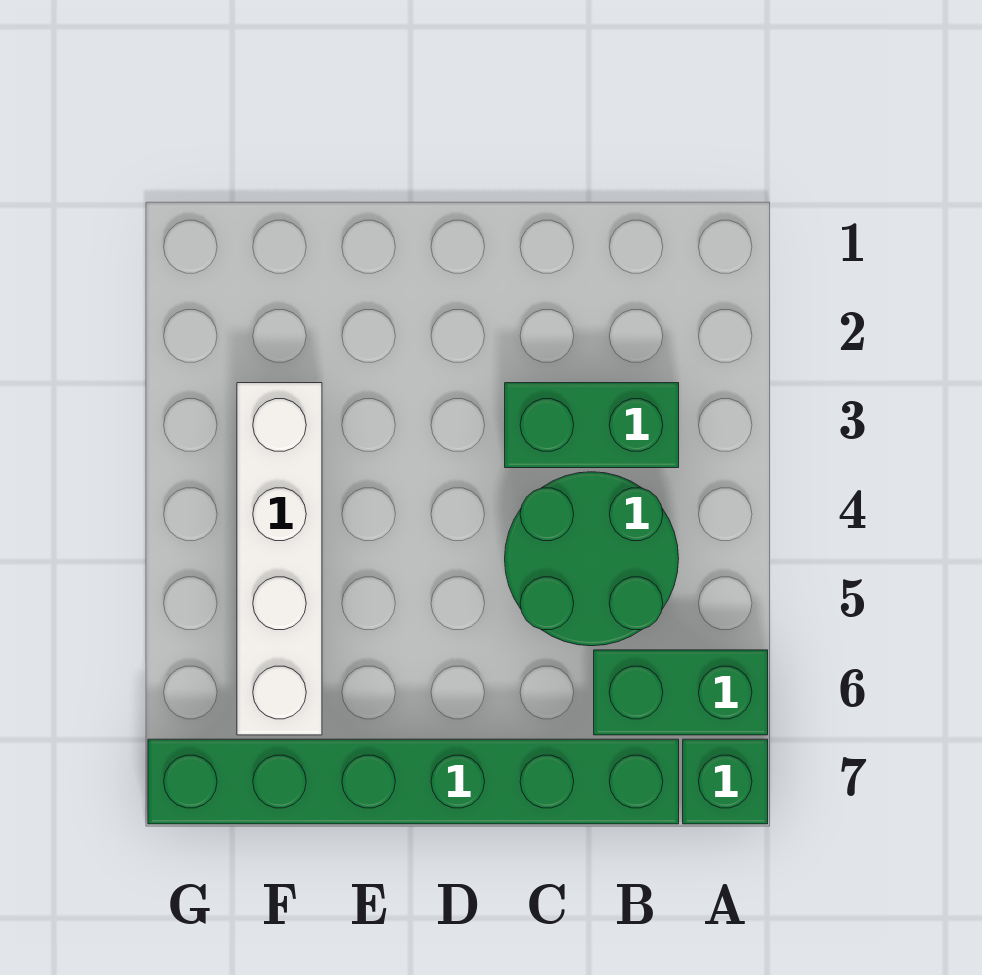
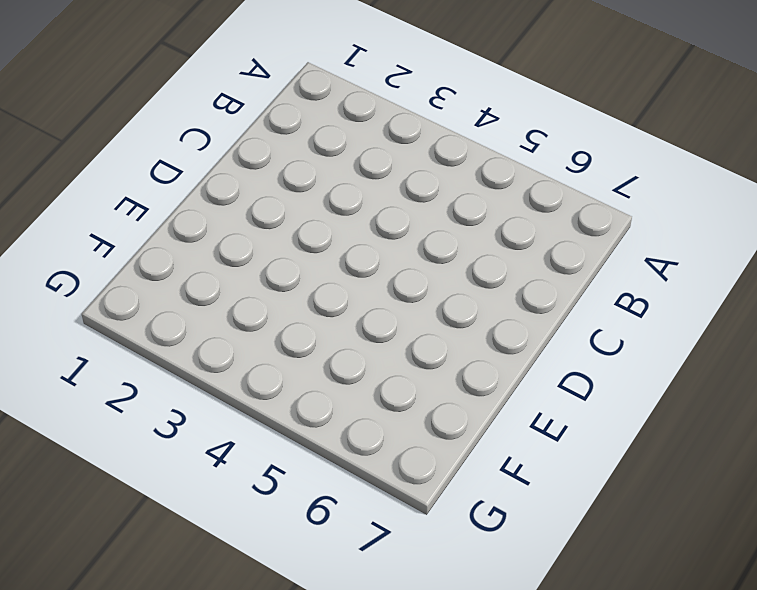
none -> green 1x2 brick [594,650,768,735]
none -> green 1x1 brick [683,739,768,824]

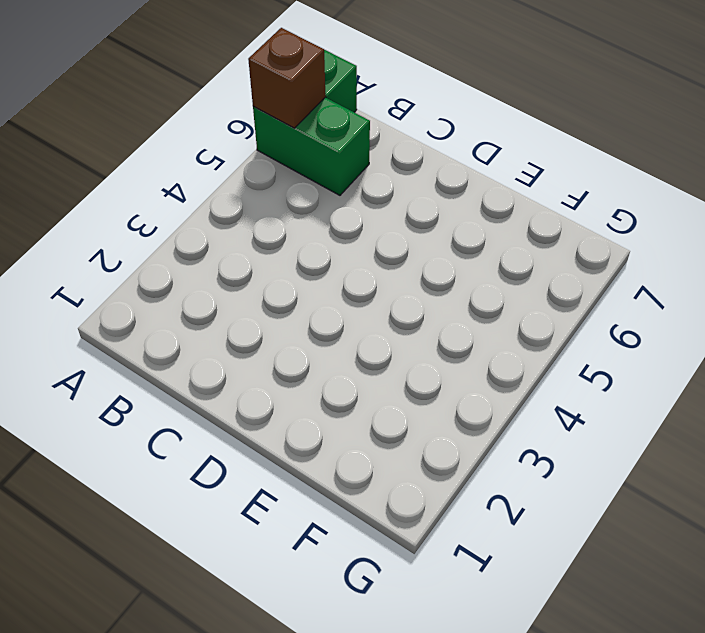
brown 1x1 brick [248,28,325,128] -> none
none -> green 1x2 brick [505,383,679,468]
none -> green 2x2 round brick [505,472,679,646]

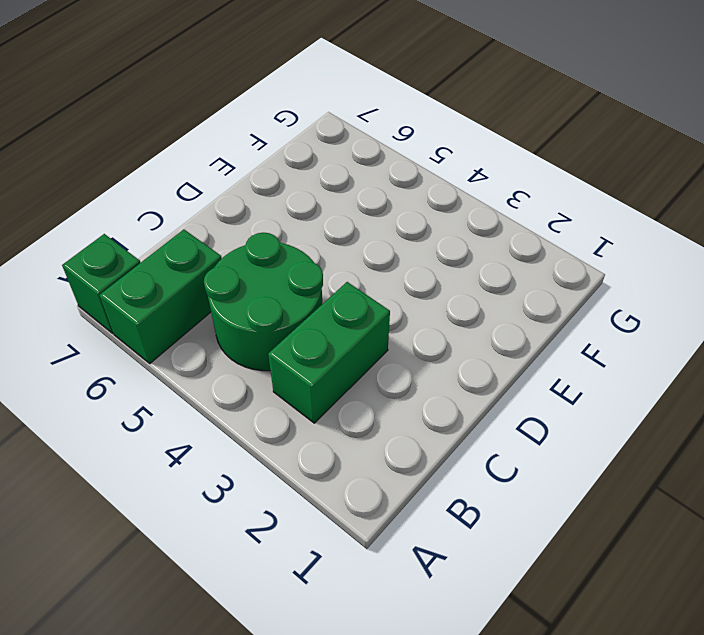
none -> green 1x6 brick [148,739,679,824]
none -> white 1x4 brick [237,383,322,735]

